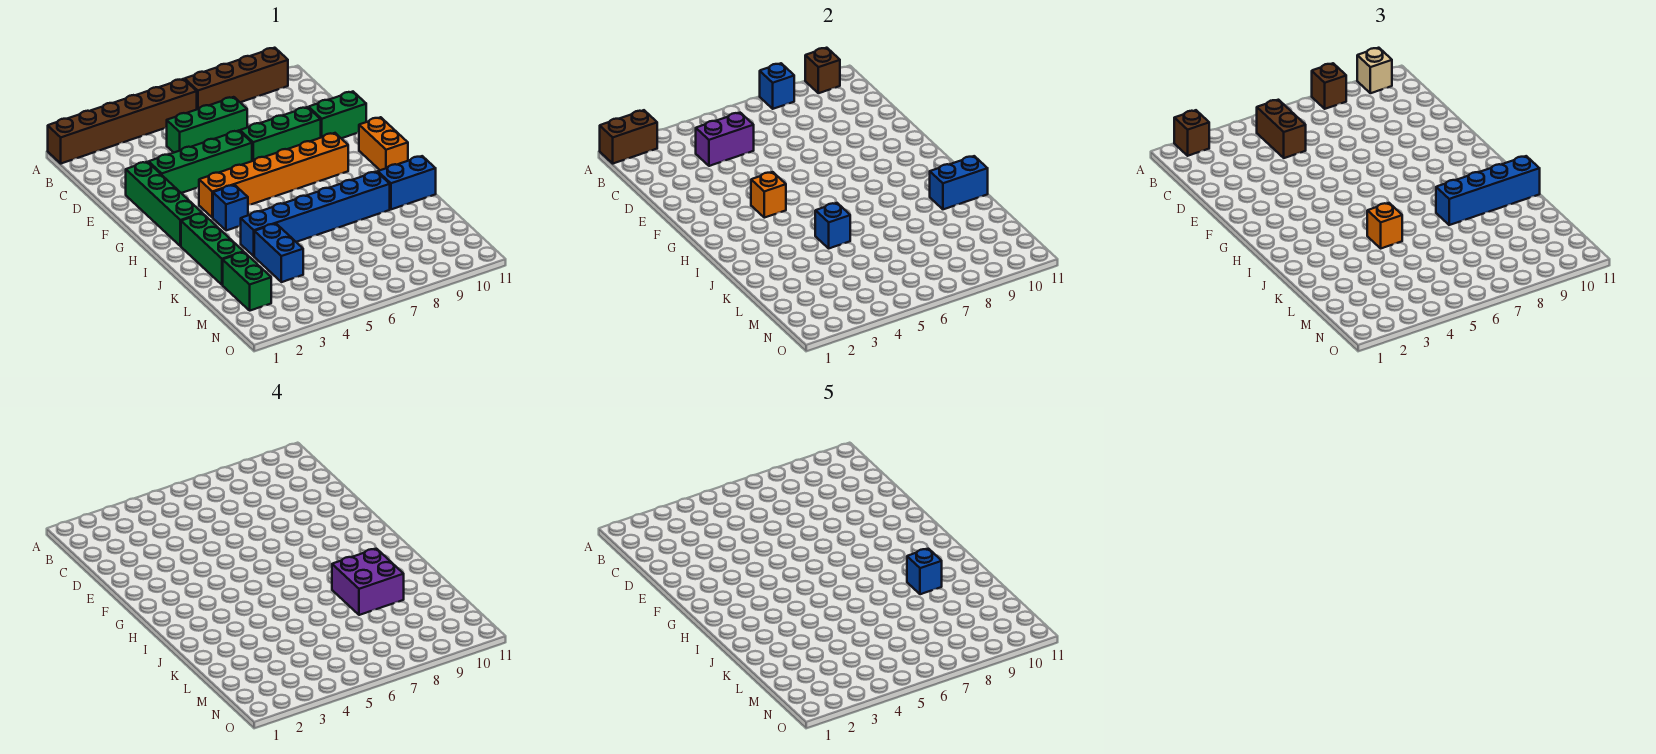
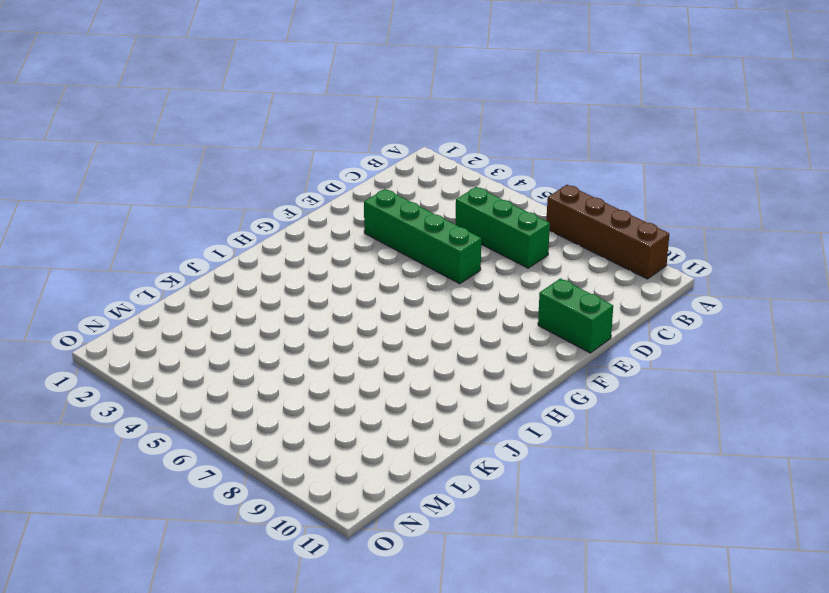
none -> brown 1x6 brick [48,79,197,164]
none -> green 1x4 brick [126,162,202,246]
none -> green 1x3 brick [240,107,321,161]
none -> orange 1x6 brick [199,133,348,218]

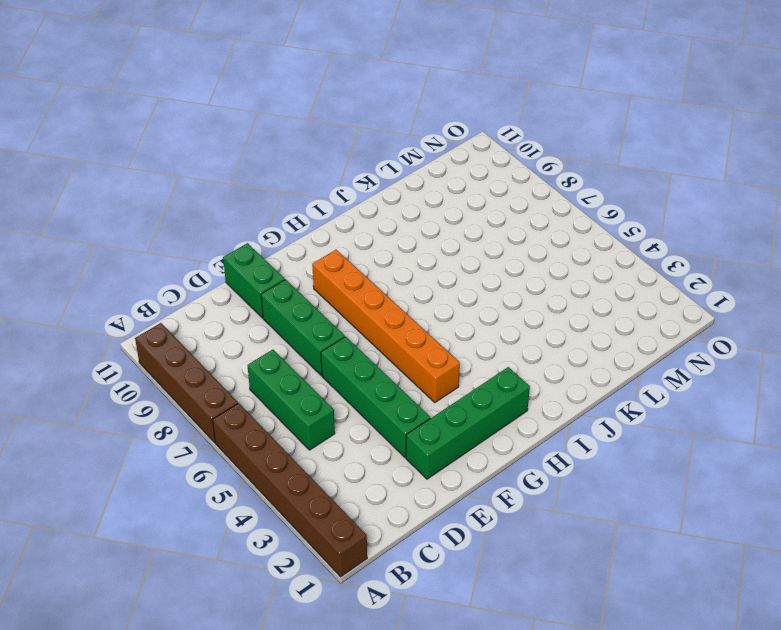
none -> orange 1x2 brick [359,117,408,170]
none -> blue 1x1 brick [213,185,248,231]
none -> green 1x3 brick [181,213,243,285]
none -> blue 1x6 brick [241,172,390,256]

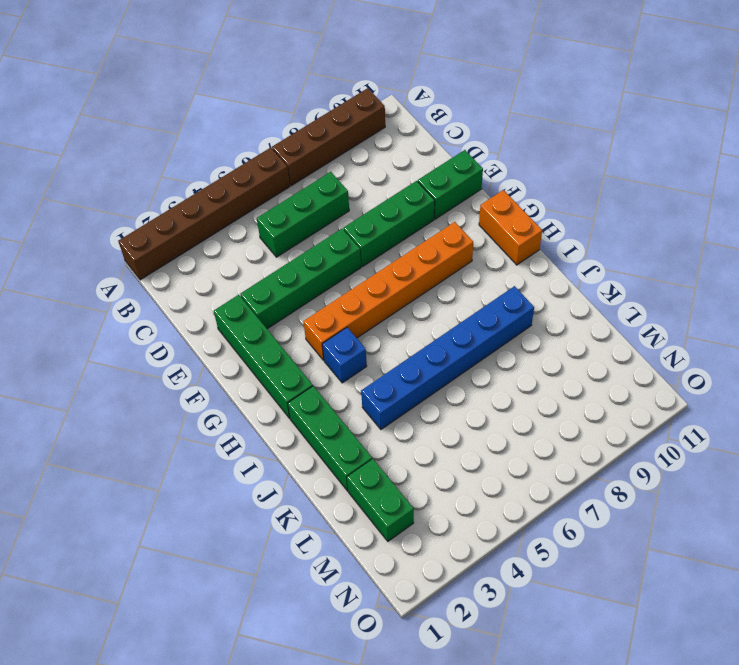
none -> blue 1x2 brick [378,156,436,209]
none -> blue 1x2 brick [254,224,303,282]
none -> brown 1x2 brick [600,110,657,164]
none -> blue 1x1 brick [760,63,794,109]

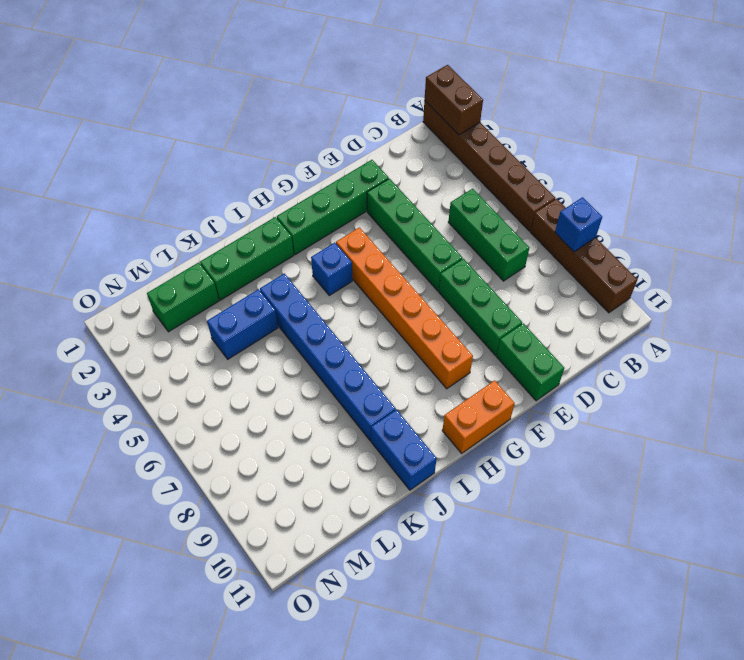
none -> brown 1x1 brick [805,48,840,93]
none -> purple 1x2 brick [696,113,754,166]
none -> orange 1x1 brick [751,172,786,218]
none -> blue 1x1 brick [815,203,850,248]

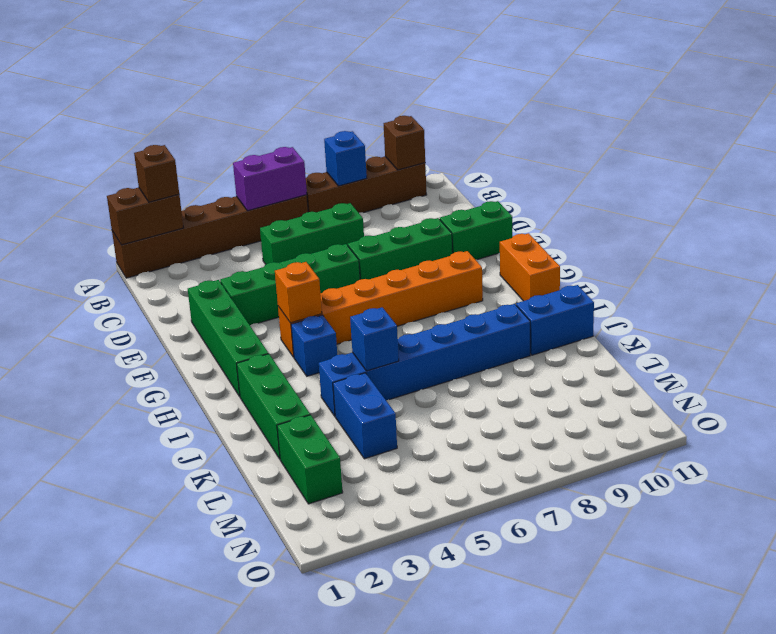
purple 1x2 brick [233,147,307,211] -> purple 1x2 brick moved to [696,113,754,166]
none -> blue 1x2 brick [930,156,988,209]
none -> brown 1x1 brick [1312,63,1346,109]
none -> tan 1x1 brick [1357,48,1392,93]
none -> brown 1x2 brick [1257,100,1306,158]

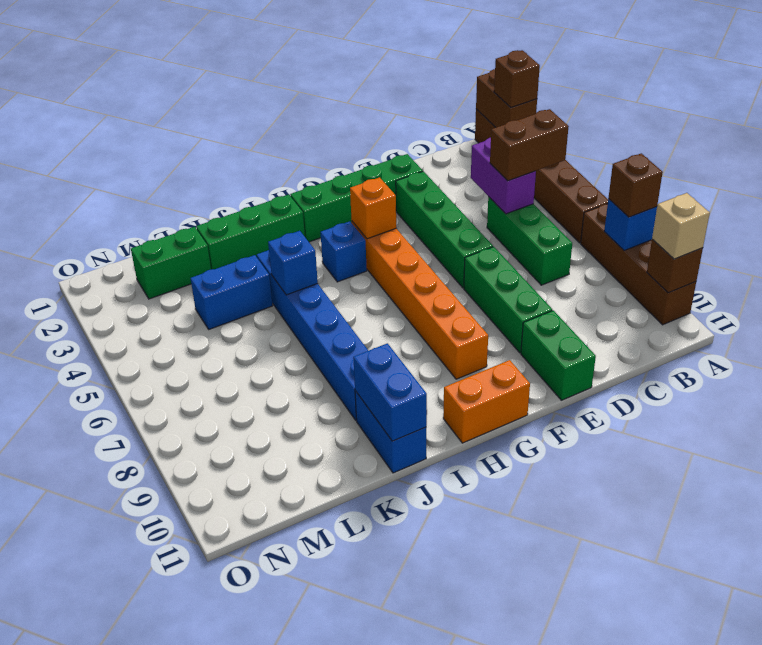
none -> orange 1x1 brick [1367,203,1402,248]
none -> blue 1x4 brick [1436,156,1540,225]
none -> purple 2x2 brick [332,549,404,615]
none -> blue 1x1 brick [907,549,942,594]

